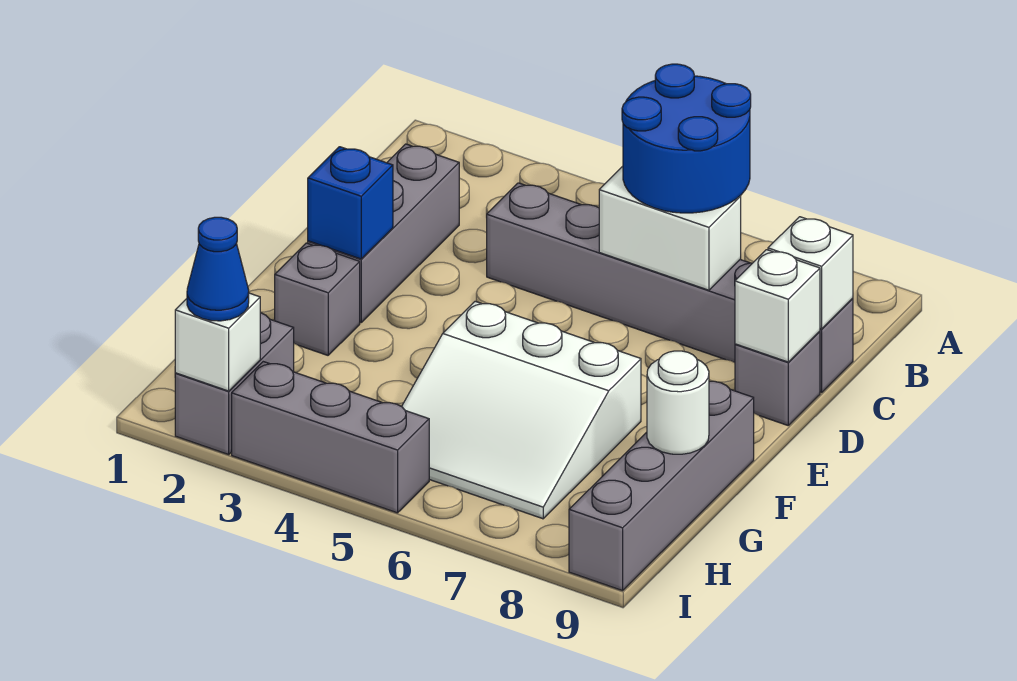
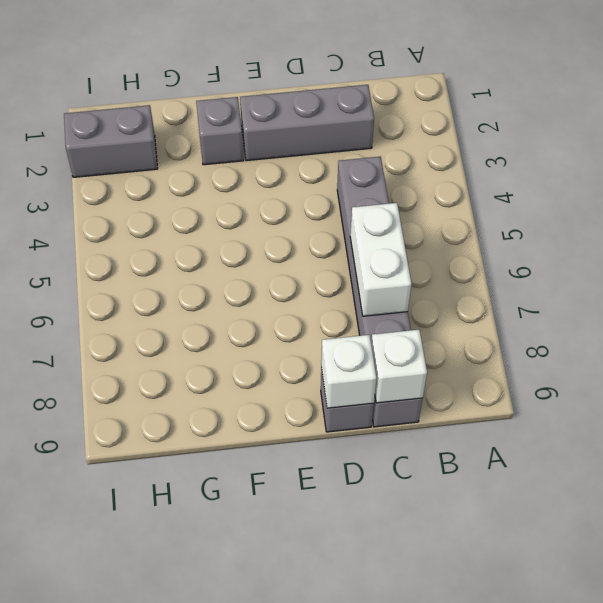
none -> white 3x3 slope [402,301,641,519]
none -> grey 1x4 brick [569,381,754,591]
none -> grey 1x3 brick [232,362,429,513]

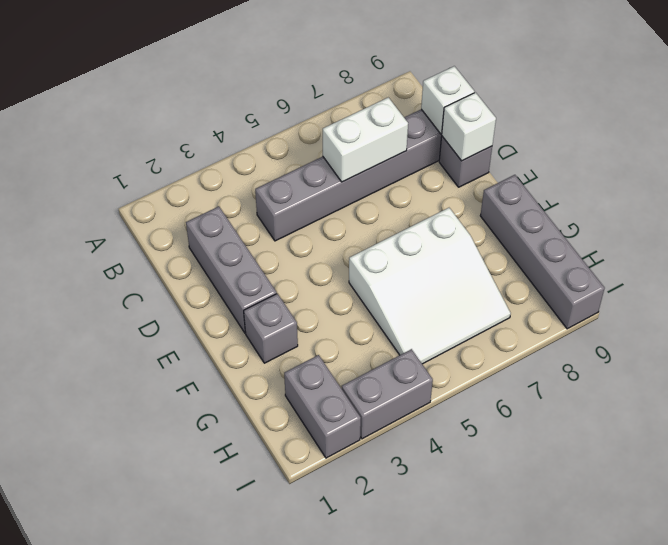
grey 1x2 brick [342,349,433,439] -> grey 1x3 brick [232,362,429,513]
none -> blue 1x1 brick [308,147,393,259]
none -> white 1x1 round brick [647,351,709,454]
none -> white 1x1 brick [175,293,260,391]

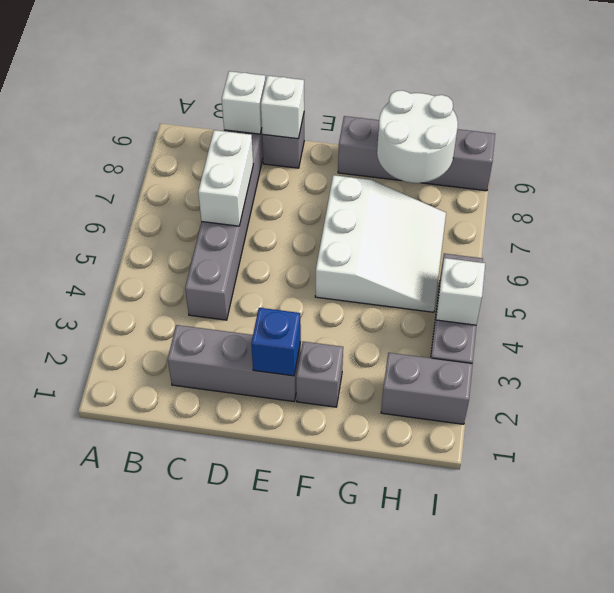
white 2x2 round brick [377,90,458,183] -> white 1x1 round brick [647,351,709,454]
white 1x1 brick [436,258,485,325] -> white 1x1 brick moved to [175,293,260,391]
none -> blue 2x2 round brick [622,64,751,213]
none -> blue 1x1 cone [187,217,249,321]

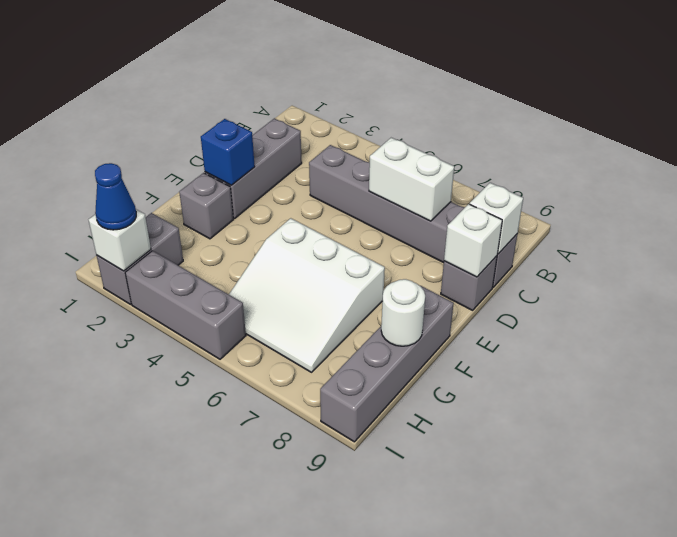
none -> blue 2x2 round brick [622,64,751,213]

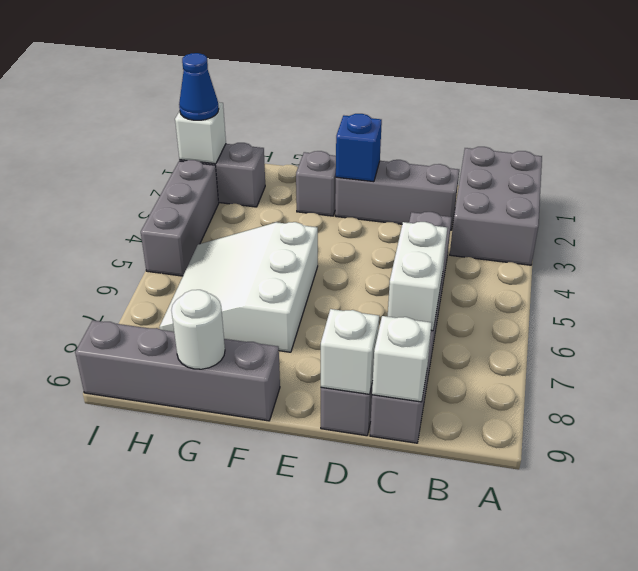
grey 2x3 brick [450,147,542,265] -> none
none -> blue 2x2 round brick [622,64,751,213]

